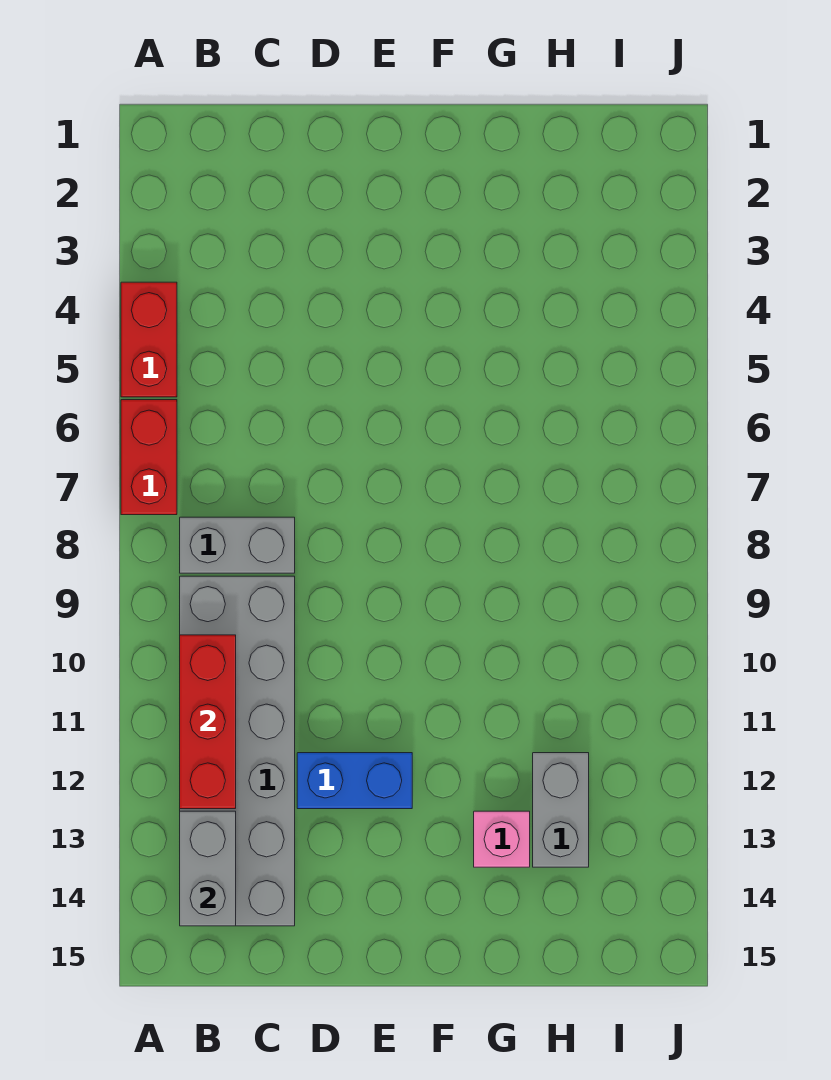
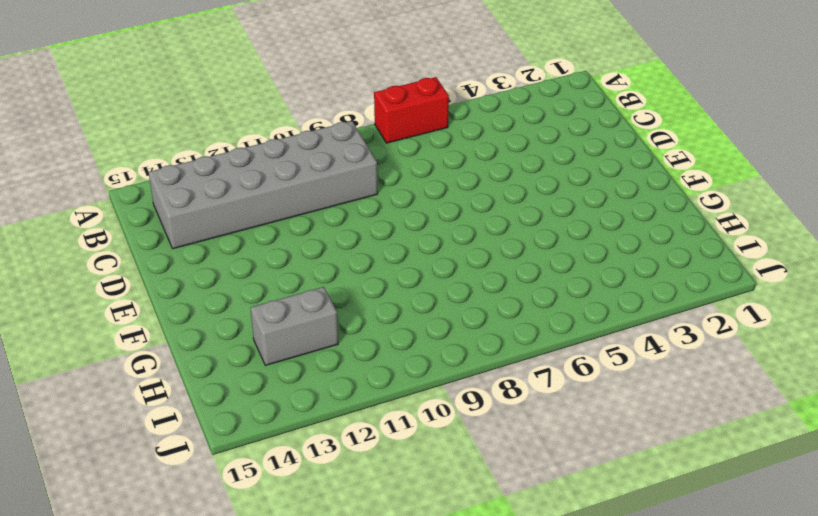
none -> red 1x2 brick [121,282,177,397]
none -> grey 1x2 brick [180,517,295,573]

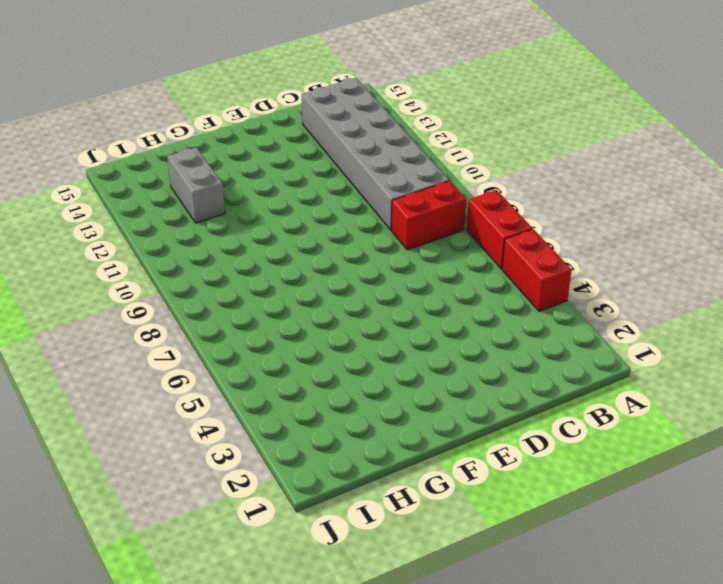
red 1x2 brick [391,181,466,250] -> grey 1x2 brick [180,517,295,573]
none -> blue 1x2 brick [297,753,412,809]
none -> pink 1x1 brick [474,811,530,867]

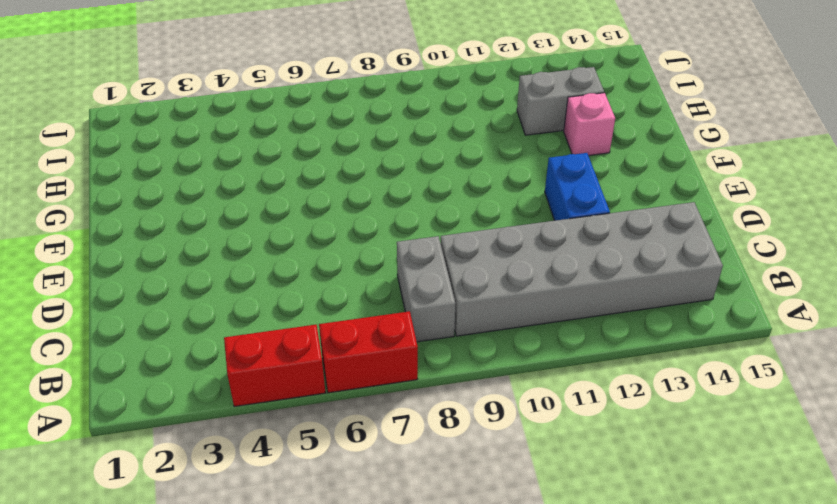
none -> red 1x3 brick [180,635,236,809]
none -> grey 1x2 brick [180,811,236,926]

